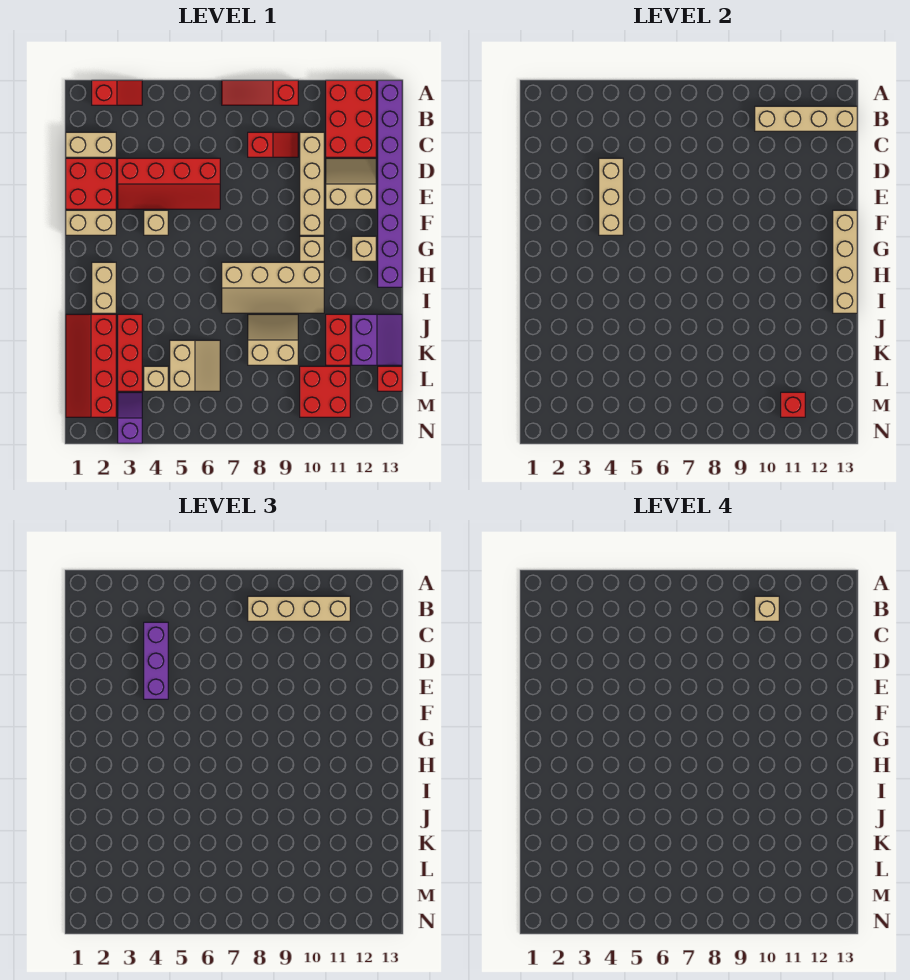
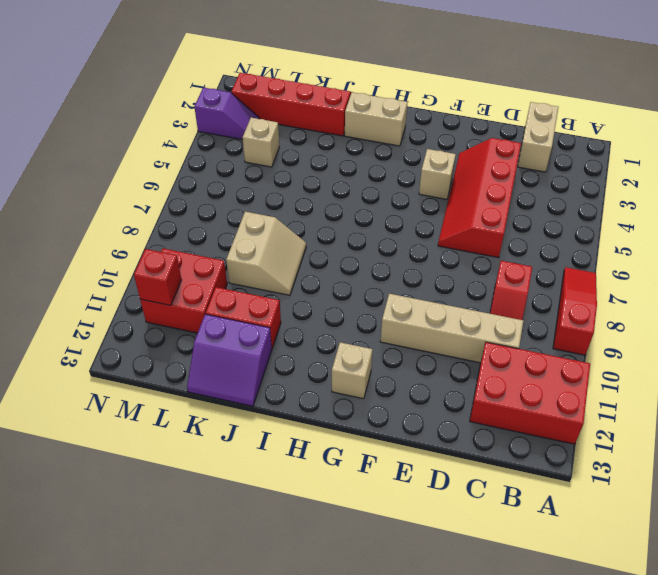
none -> red 1x2 slope [92,80,142,105]
none -> purple 1x8 brick [378,80,402,287]
none -> red 2x2 brick [66,158,116,209]
none -> tan 2x2 slope [326,158,376,209]

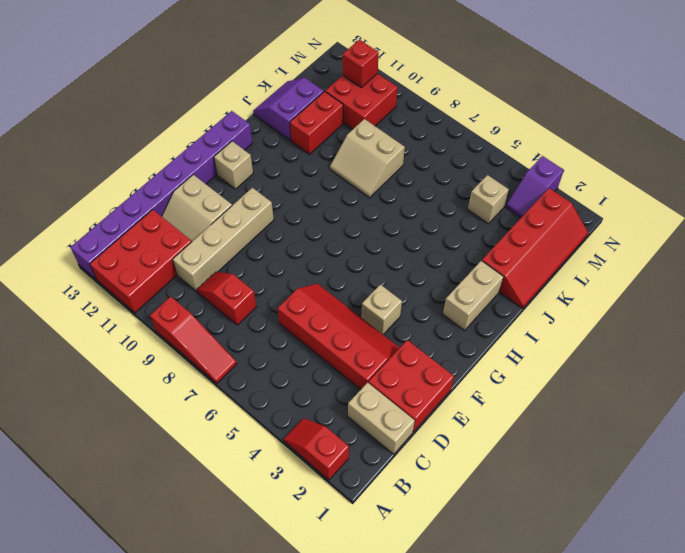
none -> tan 1x2 brick [66,210,116,235]
none -> tan 1x1 brick [300,236,324,261]
none -> tan 2x4 slope [222,262,324,313]
none -> red 1x3 brick [118,314,142,391]

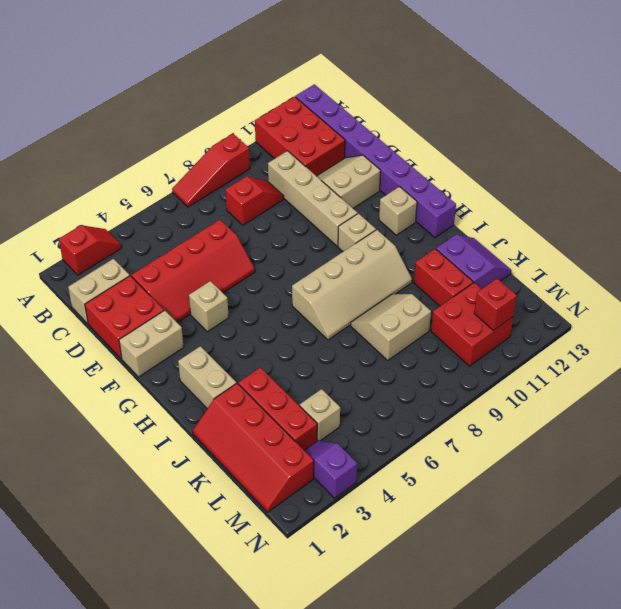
none -> tan 2x2 slope [170,340,220,391]
none -> red 1x1 brick [378,366,402,391]
none -> tan 1x4 brick [755,106,857,131]
none -> tan 1x3 brick [599,158,623,235]

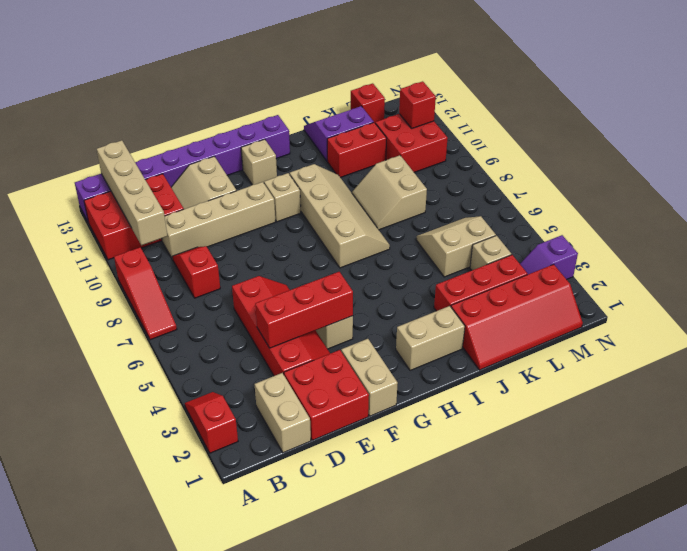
red 1x3 brick [255,272,353,348] -> tan 1x3 brick [599,158,623,235]
none -> tan 1x4 brick [833,210,857,313]
none -> tan 1x4 brick [248,596,350,621]
none -> purple 1x3 brick [144,622,168,699]
none -> tan 1x1 brick [755,596,779,621]

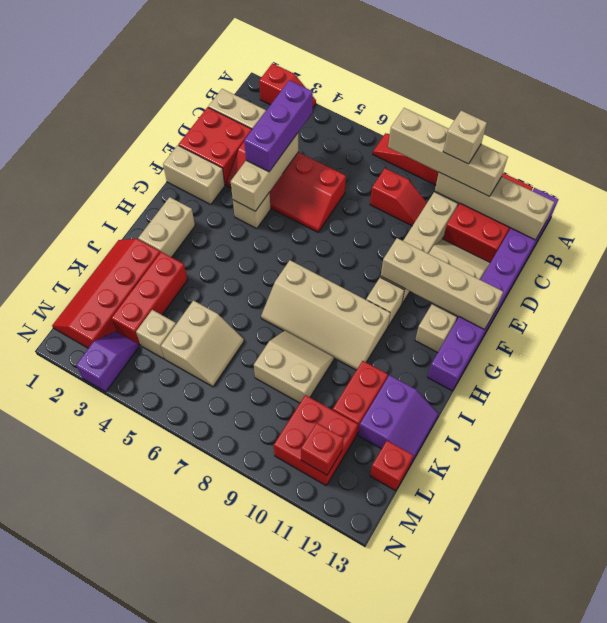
tan 1x4 brick [381,238,503,330] -> tan 1x4 brick turned to [833,210,857,313]

